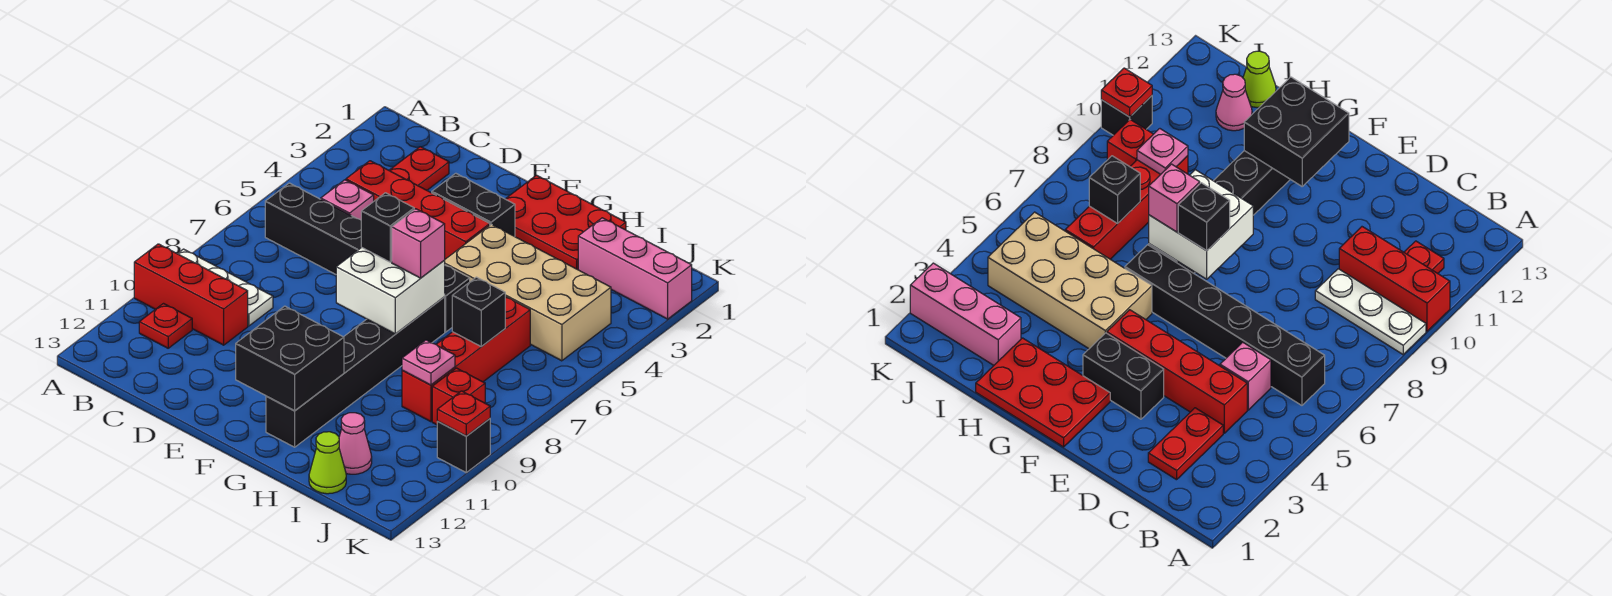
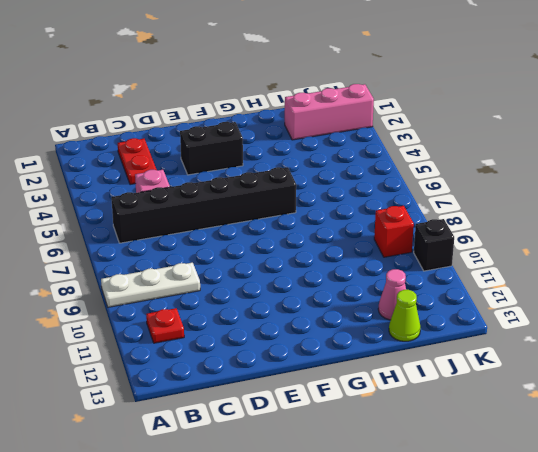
none -> red 1x3 brick [134,244,248,345]
none -> red 1x4 brick [346,161,490,259]
none -> red 2x3 plate [506,175,626,270]

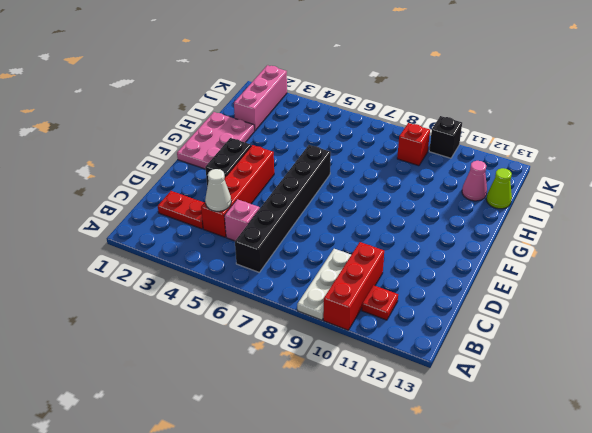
white 1x1 cone [205,169,231,211] -> none
pink 2x3 plate [177,112,254,169] -> red 2x3 plate [506,175,626,270]
none -> tan 2x4 brick [444,224,611,361]
none -> black 1x6 brick [266,297,445,447]
none -> red 1x4 brick [402,297,530,422]

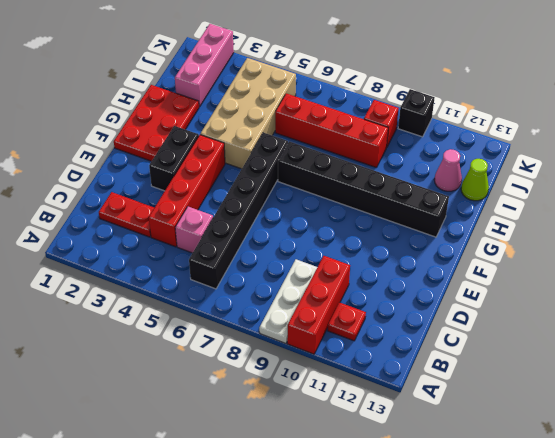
none -> white 2x2 brick [336,247,445,334]
none -> black 2x2 brick [236,306,344,411]
none -> black 1x1 brick [452,277,505,347]

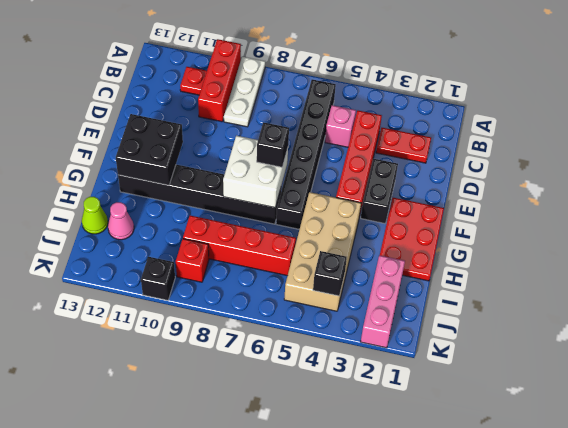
black 1x1 brick [313,251,347,296] -> black 1x1 brick moved to [452,277,505,347]
none -> pink 1x1 plate [402,340,455,385]
none -> red 1x1 plate [437,391,490,436]
none -> pink 1x1 brick [392,209,445,278]

